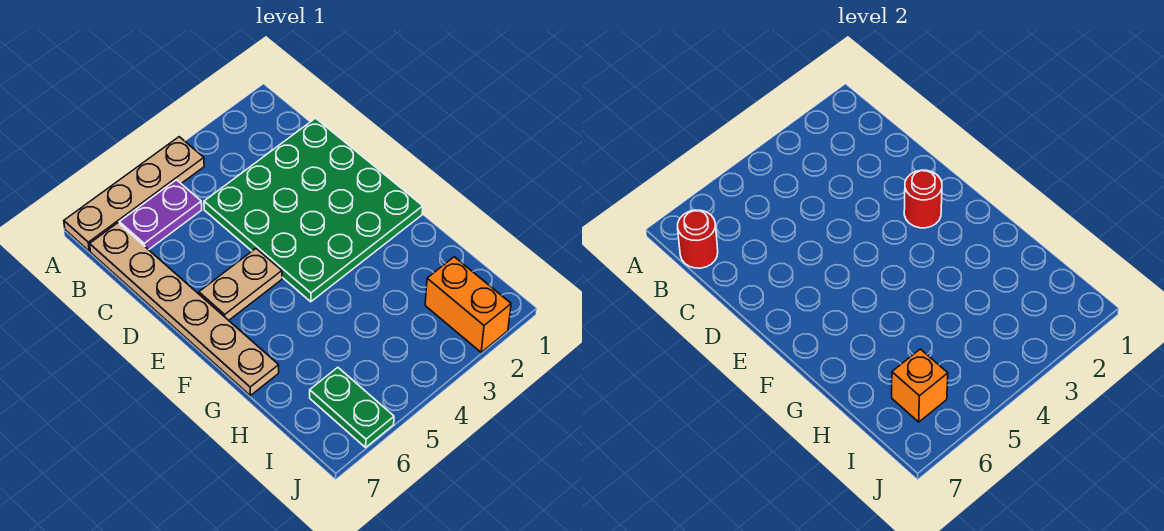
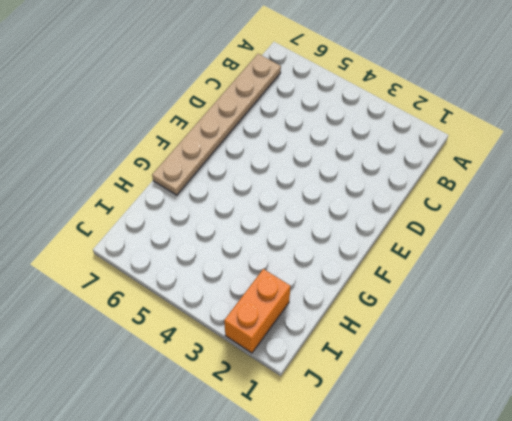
none -> tan 1x4 plate [64,137,204,251]
none -> purple 1x2 plate [119,180,202,250]

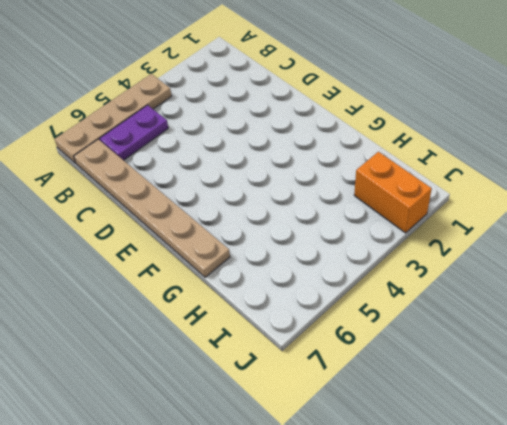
none -> green 4x4 plate [204,118,423,302]
none -> tan 1x2 plate [199,249,282,320]

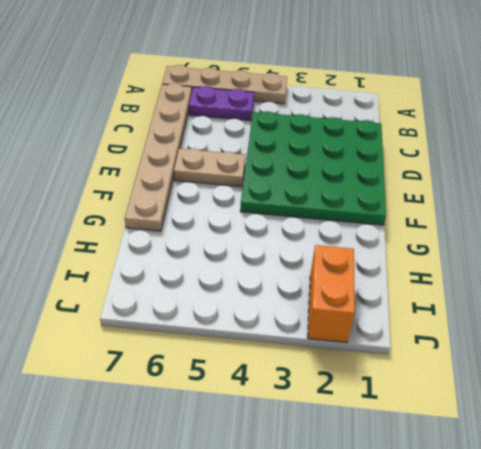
none -> green 1x2 plate [310,367,394,447]
none -> red 1x1 round brick [678,210,718,268]

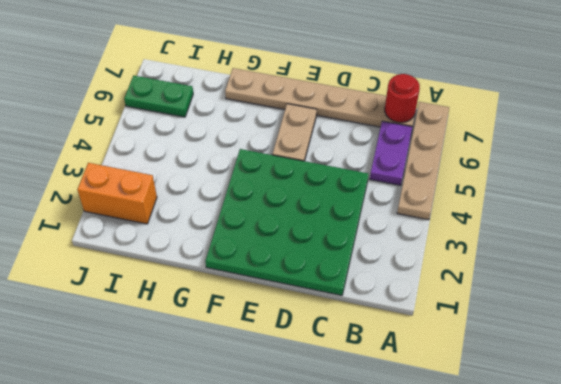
none -> red 1x1 round brick [904,170,942,228]
none -> orange 1x1 brick [892,349,948,422]

